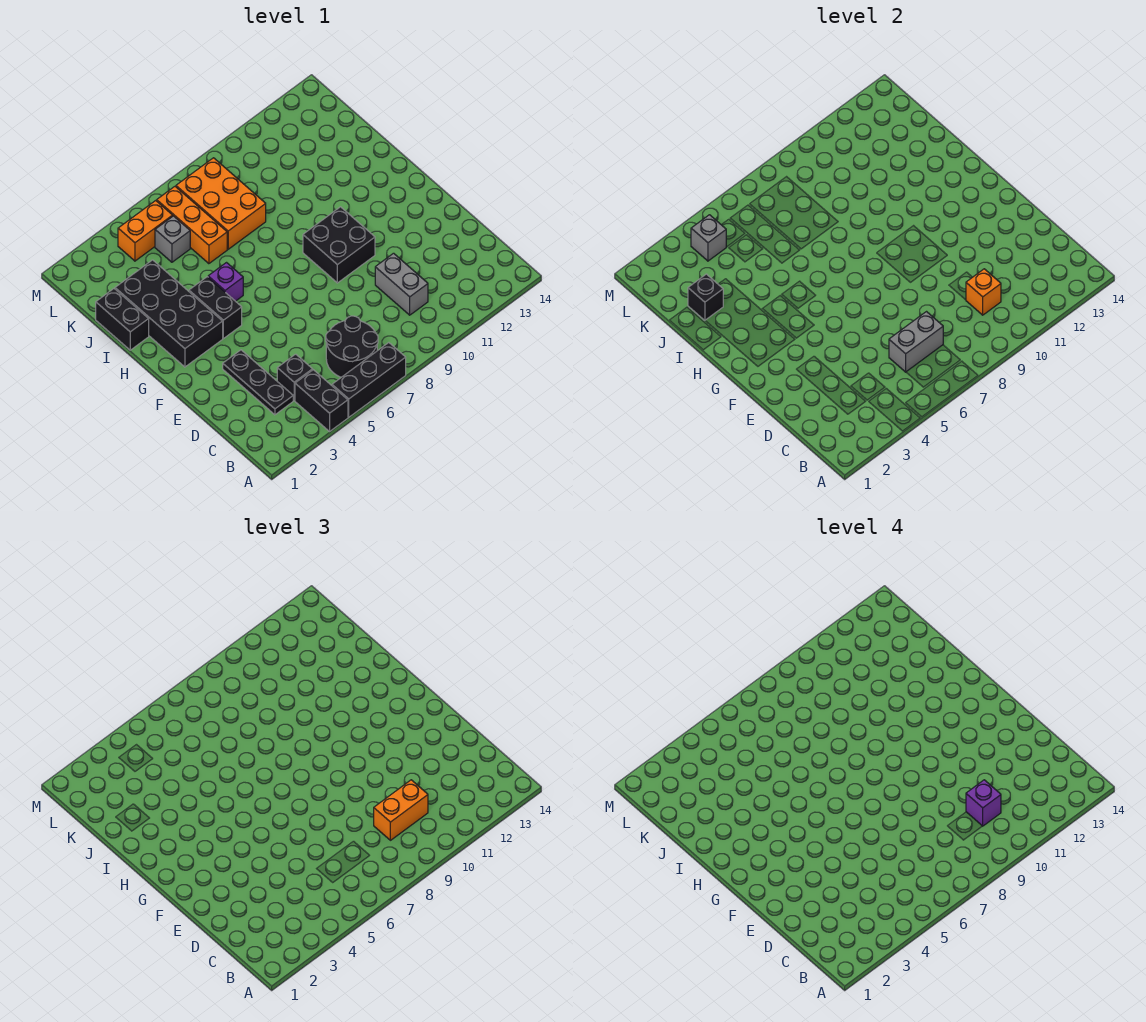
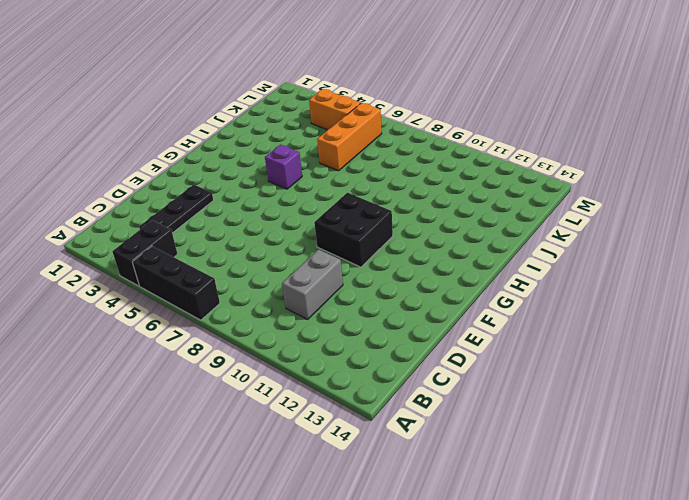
none -> black 2x2 round brick [326,316,378,377]
none -> black 1x1 brick [277,354,313,400]
none -> black 2x4 brick [115,260,223,367]

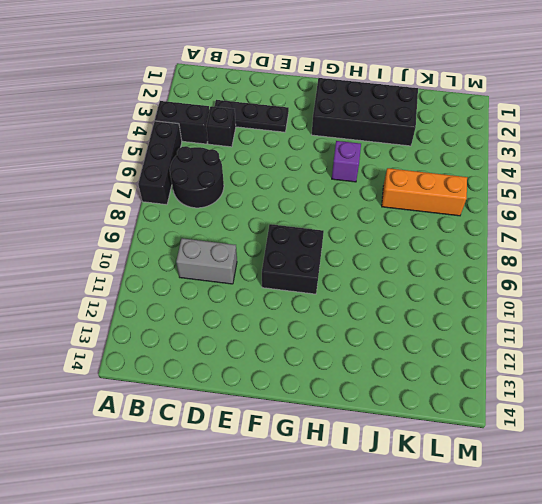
none -> black 1x2 brick [189,277,242,339]
none -> black 1x2 brick [96,289,149,350]
none -> orange 2x3 brick [176,158,266,249]

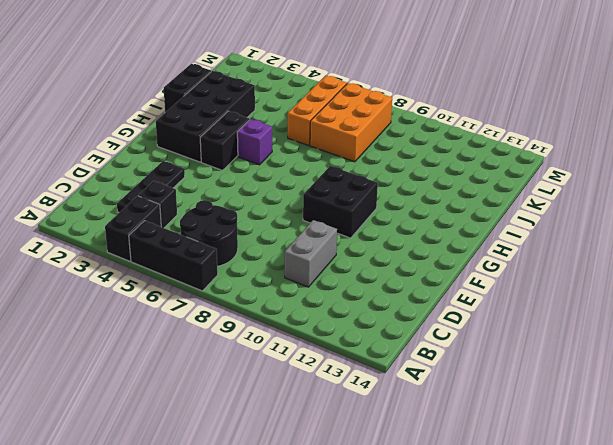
none -> grey 1x1 brick [155,216,190,262]
none -> orange 1x2 brick [118,201,173,261]
none -> grey 1x2 brick [889,312,943,372]

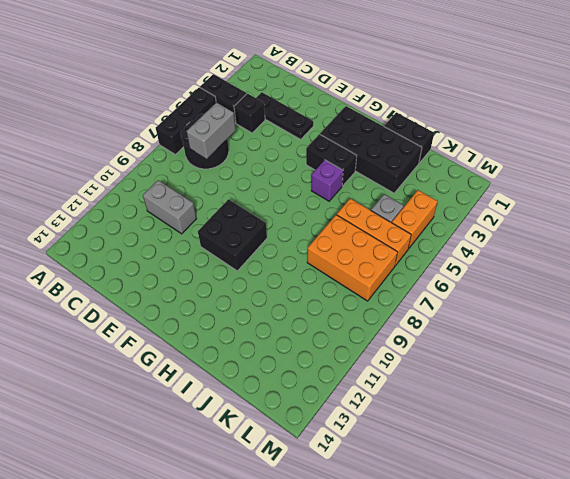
none -> orange 1x1 brick [966,269,1001,315]
none -> black 1x1 brick [688,274,723,320]
none -> grey 1x1 brick [691,215,726,261]

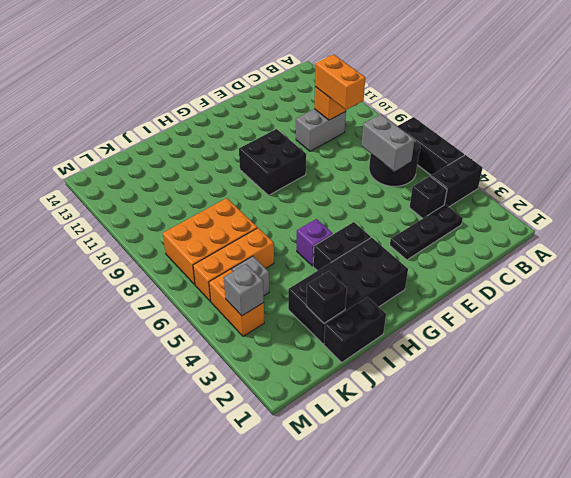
none -> purple 1x1 brick [966,780,1001,826]

